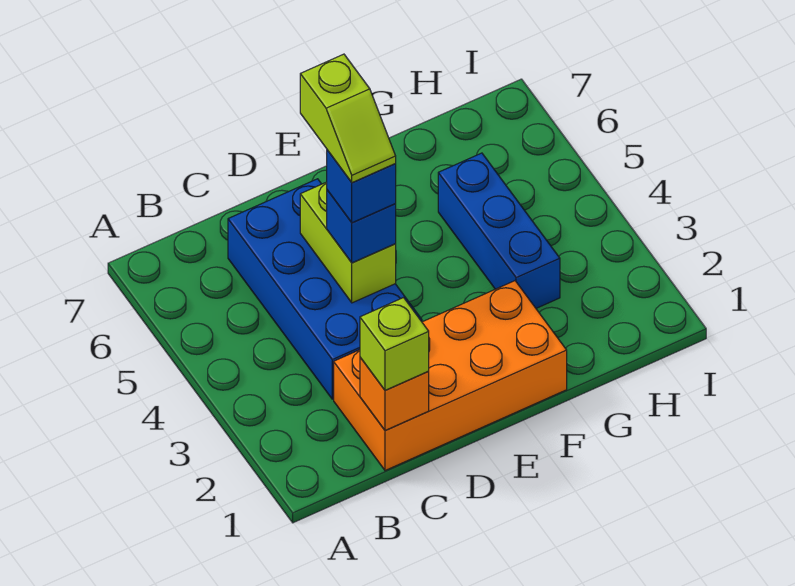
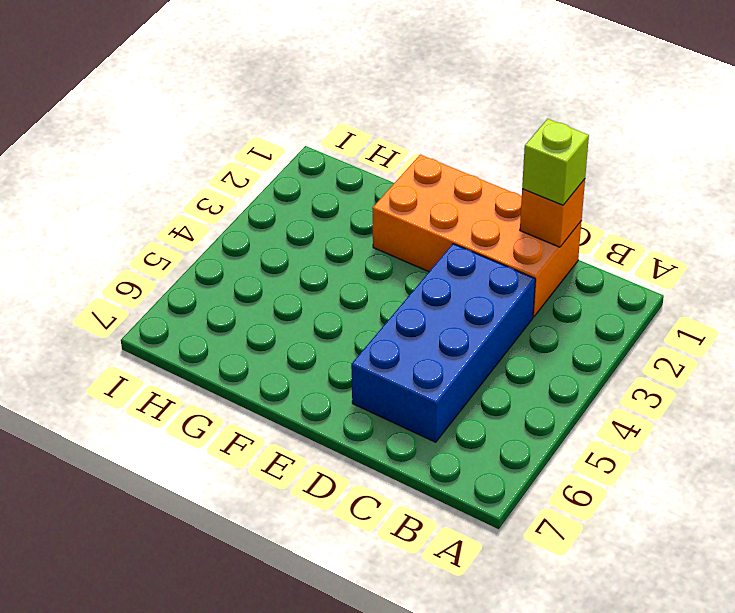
none -> blue 1x3 brick [438,153,560,308]
none -> lime 1x2 brick [300,182,396,303]

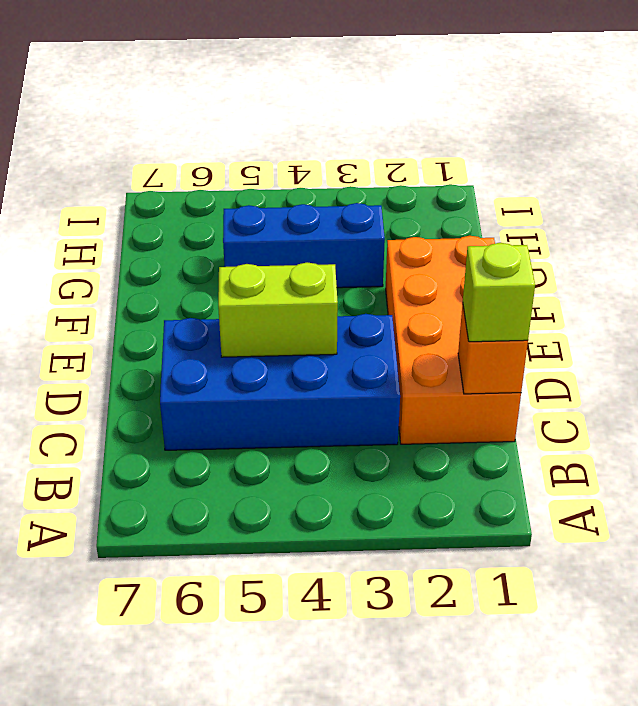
none -> blue 1x1 brick [327,190,396,263]
none -> blue 1x1 brick [327,150,396,223]

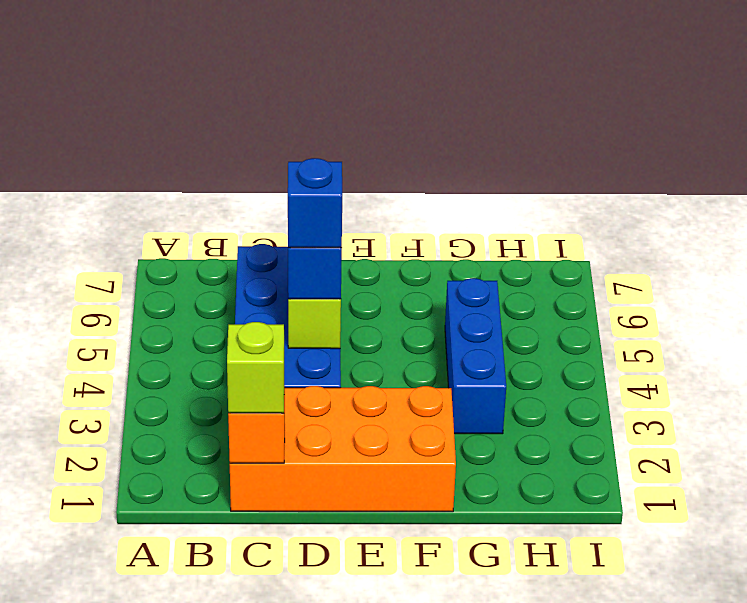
none -> lime 1x2 slope [300,54,396,183]

